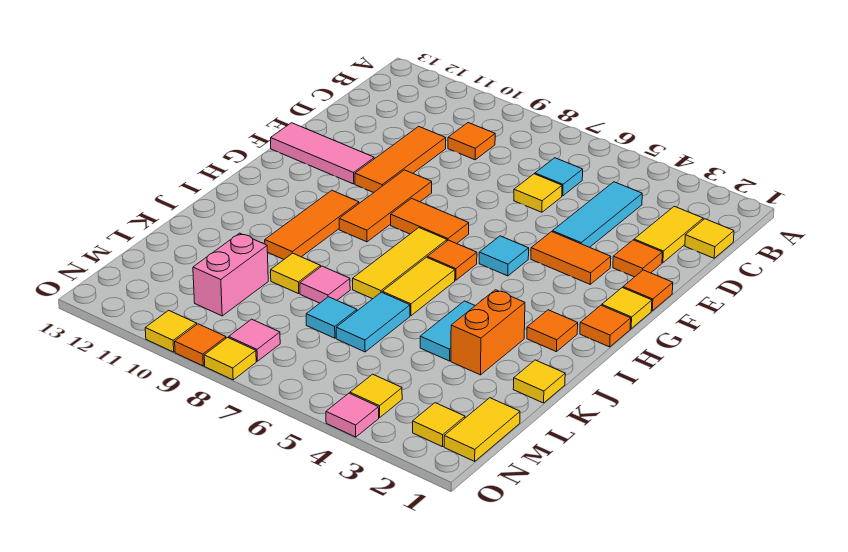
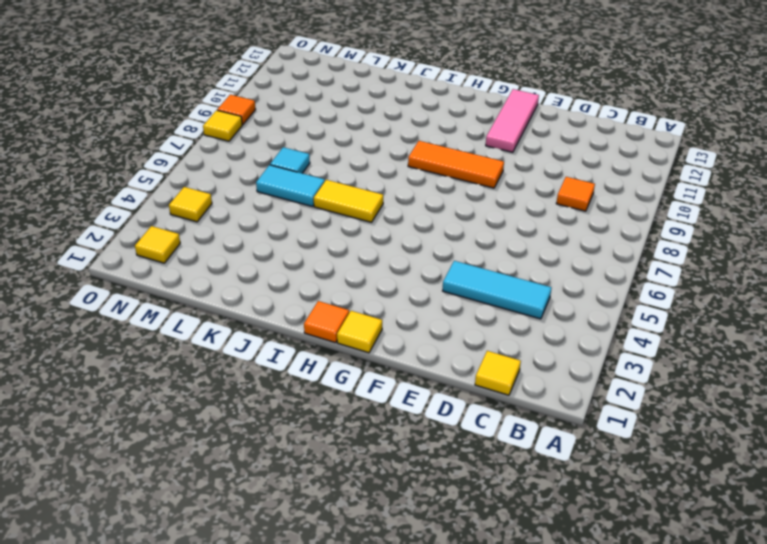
none -> yellow 1x2 tile [634,206,703,263]
none -> cyan 1x1 tile [535,158,583,196]
none -> yellow 1x1 tile [514,174,562,212]
none -> orange 1x3 tile [355,126,446,193]

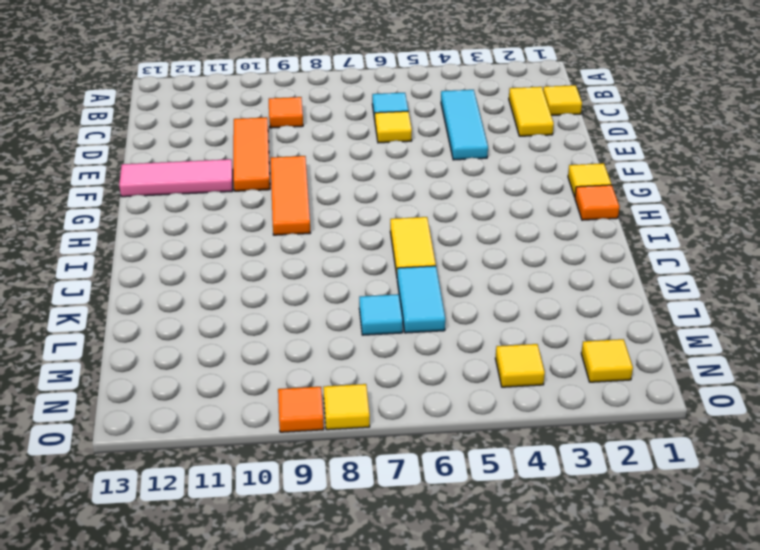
none -> orange 1x1 tile [613,240,662,277]
none -> orange 1x1 tile [623,270,673,311]
none -> orange 1x2 tile [531,232,611,284]
none -> cyan 1x1 tile [479,236,529,276]

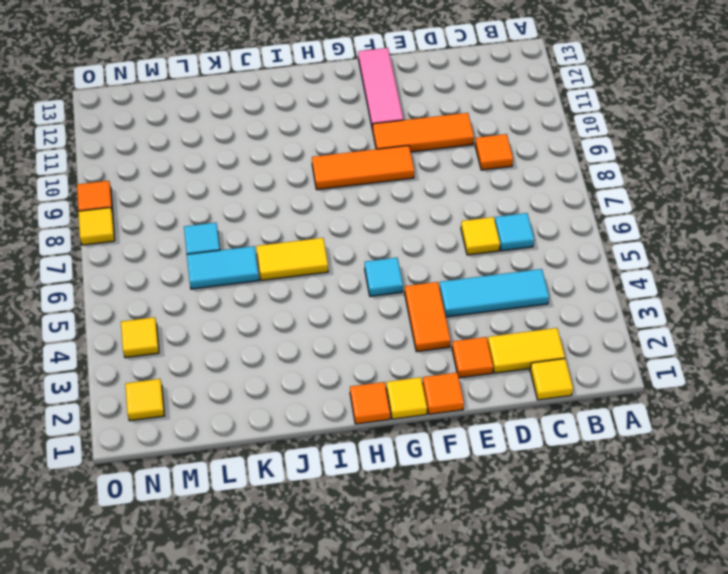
none -> orange 1x2 tile [391,198,469,244]
none -> orange 1x1 tile [427,240,477,280]
none -> yellow 1x3 tile [353,228,447,299]
none -> orange 1x3 tile [265,190,359,259]

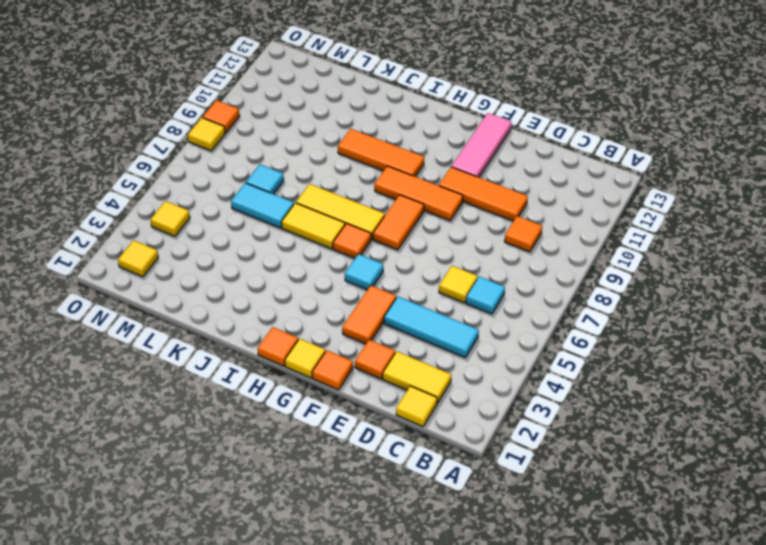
none -> orange 1x1 tile [527,310,578,352]
none -> orange 1x2 brick [451,290,525,375]
none -> cyan 1x2 tile [420,301,475,361]
none -> yellow 1x1 tile [513,360,565,403]

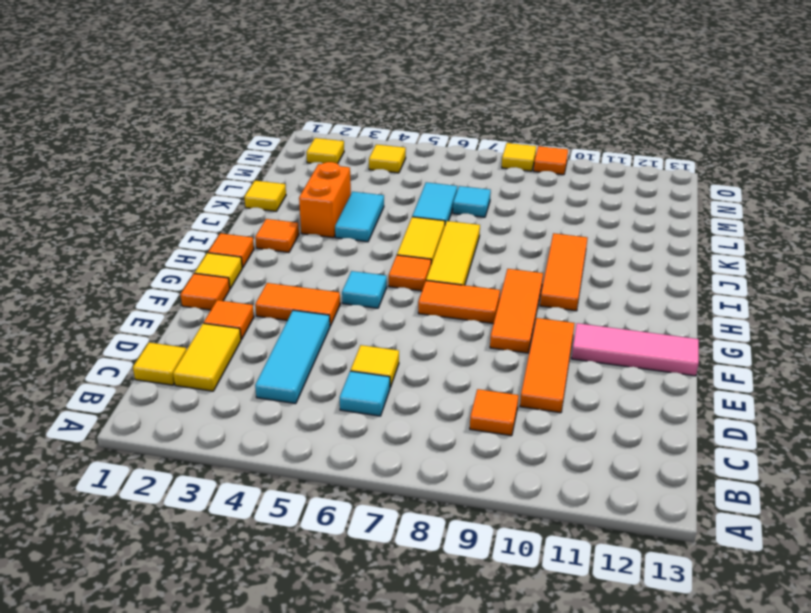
none -> pink 1x1 tile [300,266,350,303]
none -> yellow 1x1 tile [271,253,321,294]
none -> pink 1x2 brick [193,233,268,316]
none -> yellow 1x2 tile [444,398,520,461]

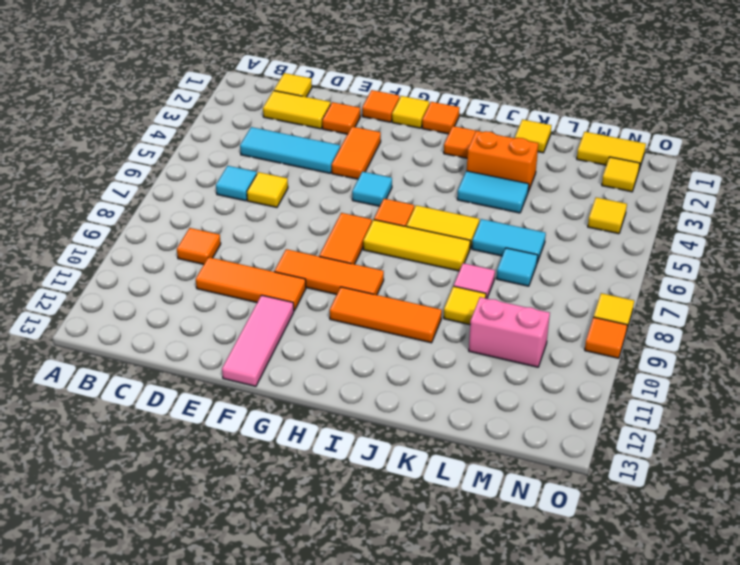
none -> pink 1x1 tile [229,319,280,361]
none -> pink 1x1 tile [326,393,379,437]
none -> yellow 1x1 tile [145,310,197,352]

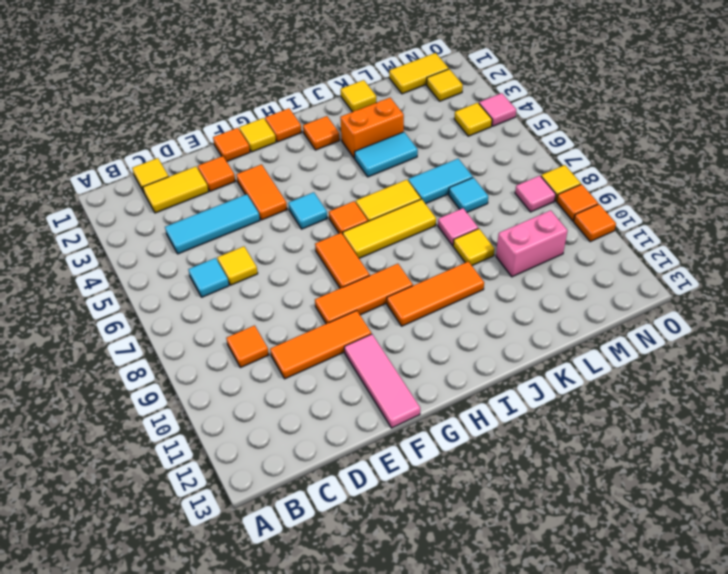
orange 1x1 tile [574,204,616,242] -> yellow 1x1 tile [145,310,197,352]

